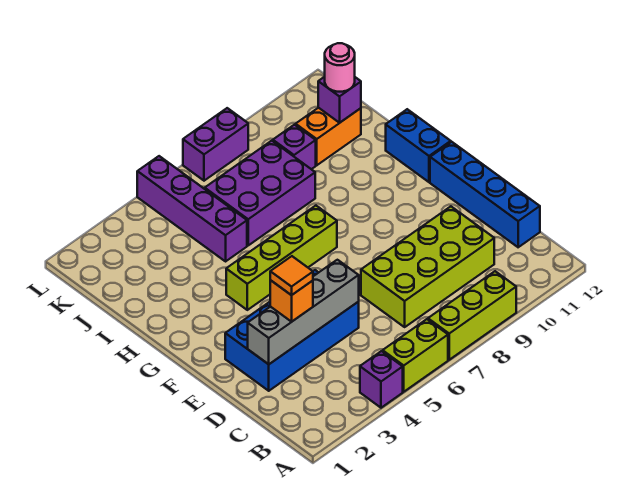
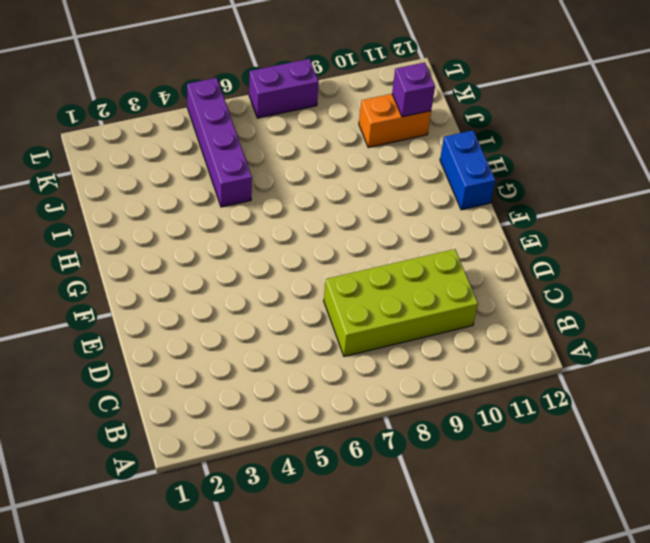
none -> purple 1x1 brick [360,351,403,408]
none -> lime 1x2 brick [383,319,448,392]
none -> lime 1x3 brick [428,271,516,360]

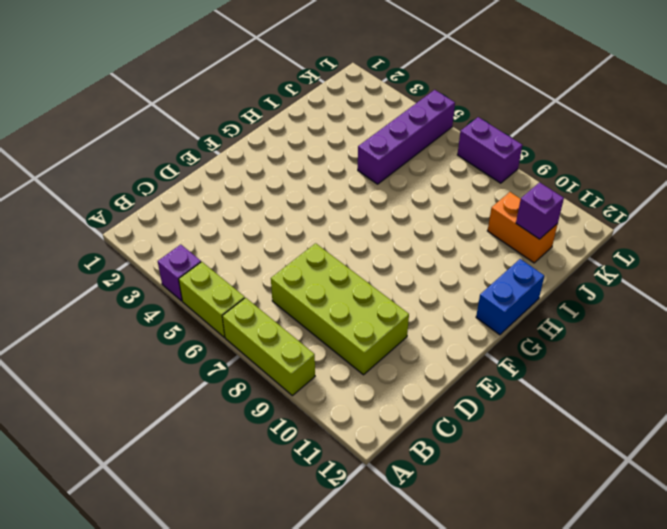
none -> blue 1x4 brick [430,142,540,247]
none -> blue 2x4 brick [225,270,359,391]
none -> lime 1x4 brick [226,206,337,310]

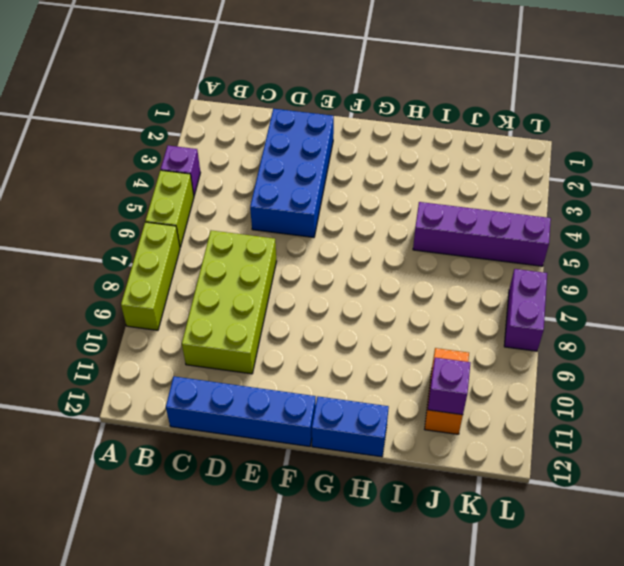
none -> lime 1x4 brick [226,206,337,310]
none -> purple 2x3 brick [205,141,315,245]
none -> purple 1x1 brick [273,125,316,169]

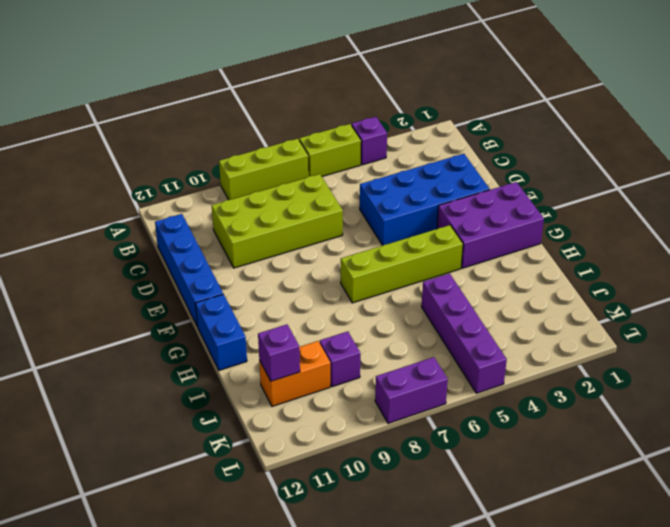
purple 2x3 brick [437,182,544,268] -> purple 2x3 brick moved to [205,141,315,245]
none -> grey 1x4 brick [248,260,359,364]
none -> orange 1x1 brick [270,280,313,322]
none -> pink 1x1 round brick [325,43,355,92]

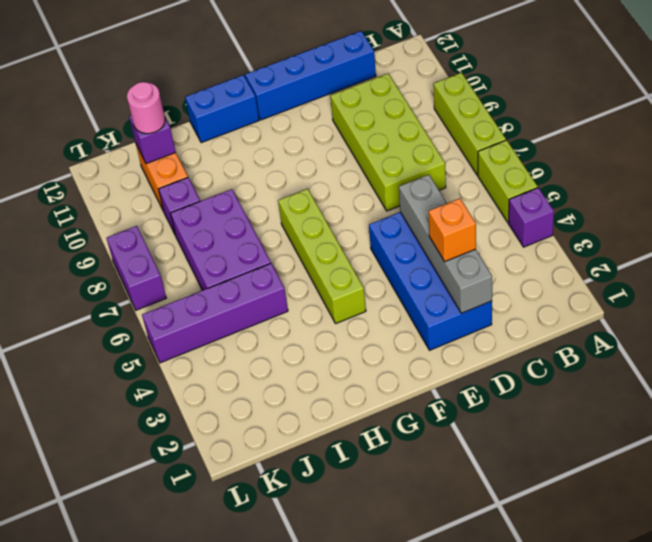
none -> orange 1x1 tile [270,256,313,295]

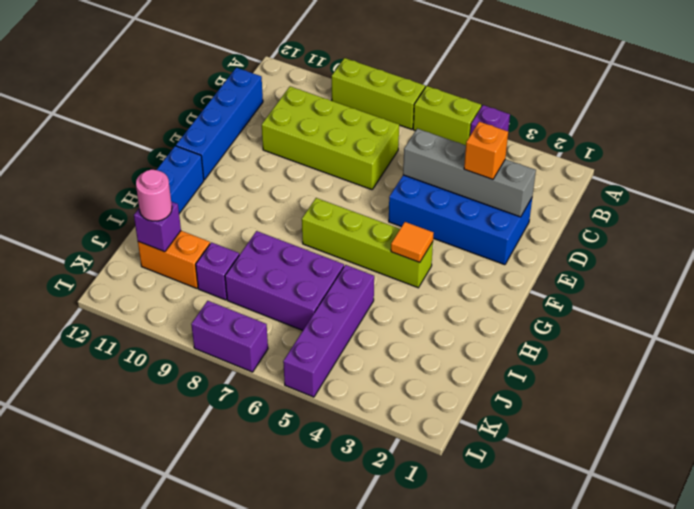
orange 1x1 tile [391,222,434,263] -> orange 1x1 tile moved to [270,256,313,295]

